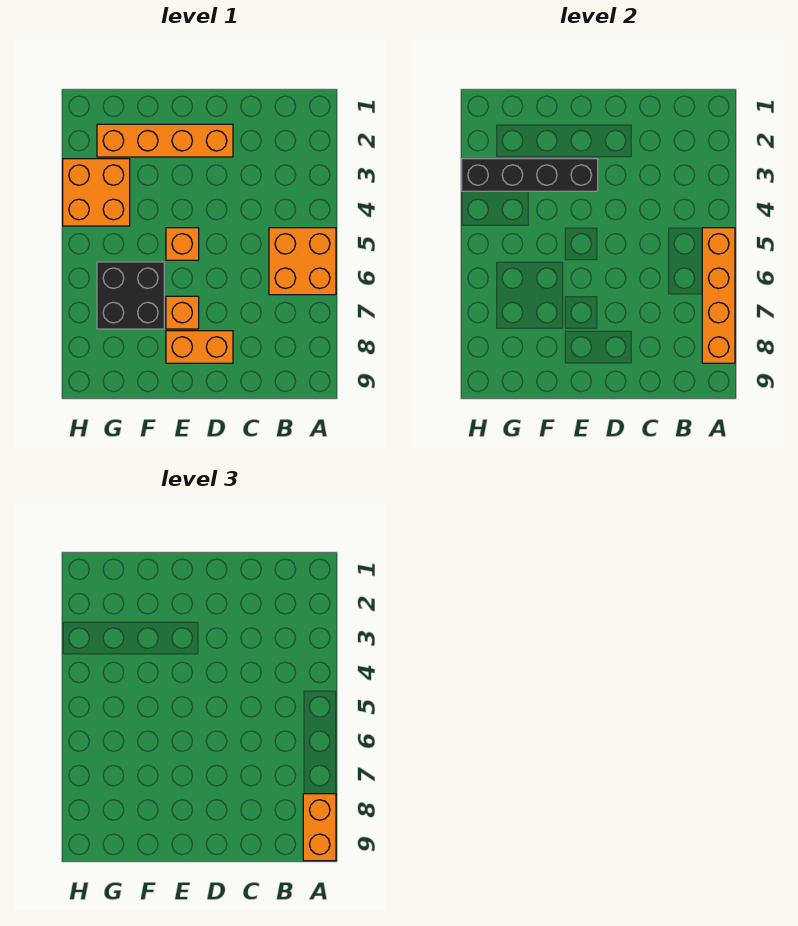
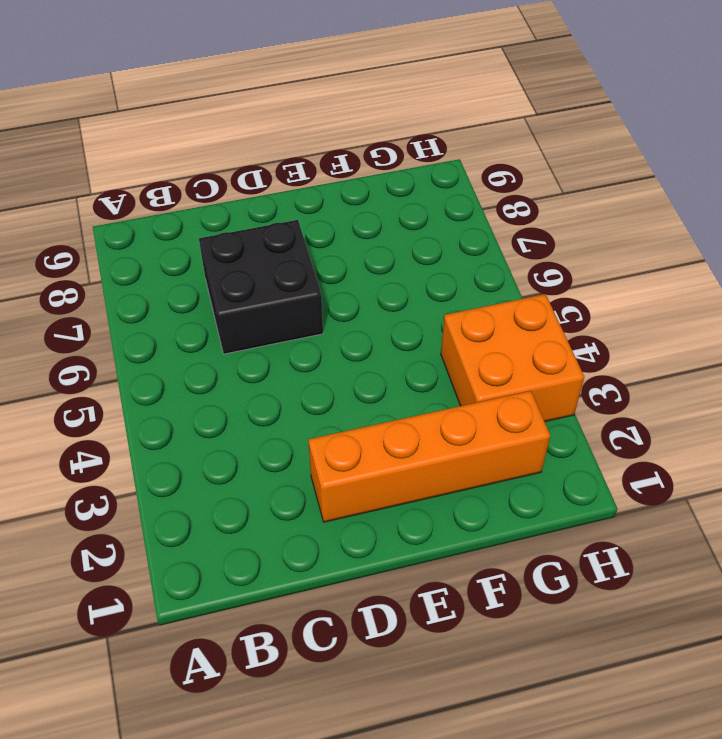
black 2x2 brick [199,220,323,354] -> black 2x2 brick moved to [97,262,164,329]
none -> orange 2x2 brick [269,228,336,295]
none -> orange 1x2 brick [166,331,233,363]

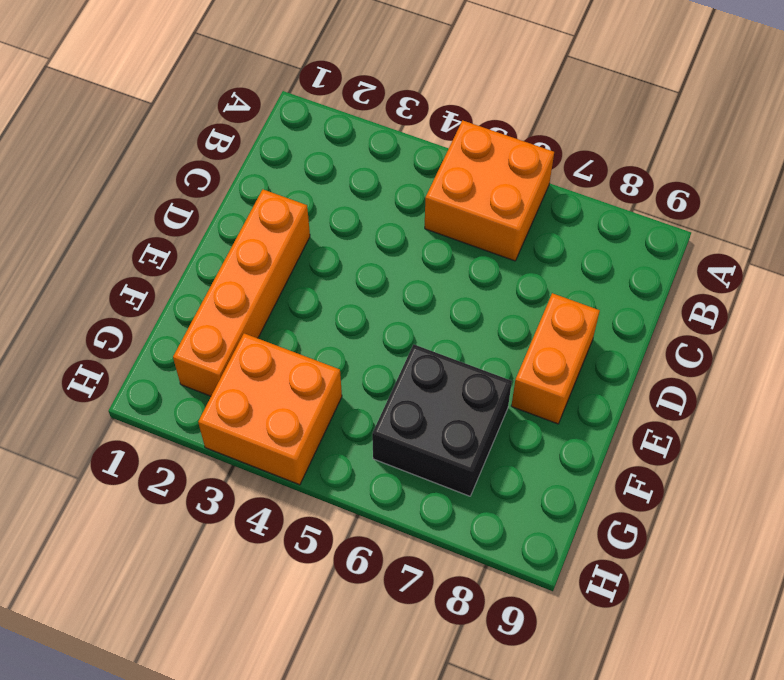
none -> orange 1x1 brick [166,228,199,260]
none -> orange 1x1 brick [166,296,199,329]

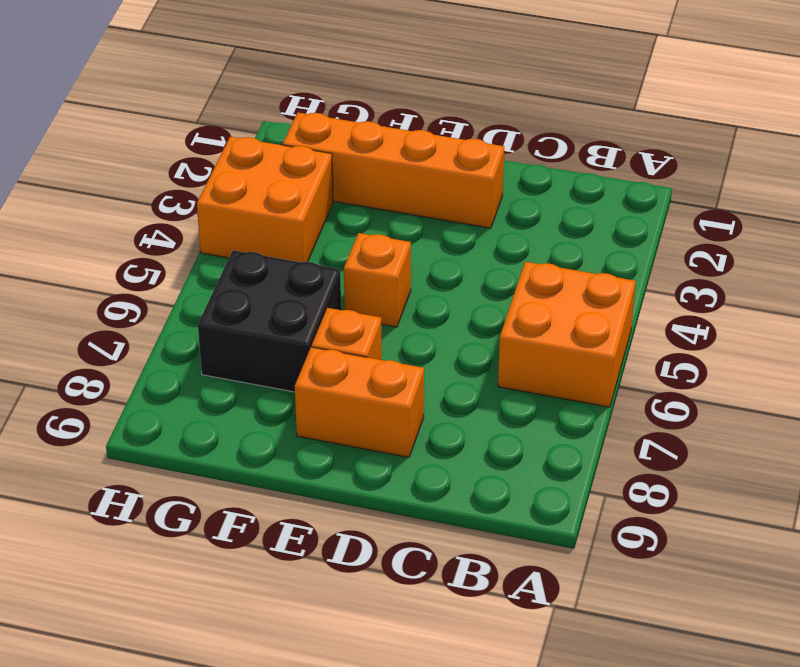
none -> orange 1x4 brick [702,228,735,363]
none -> black 1x4 brick [462,159,598,191]

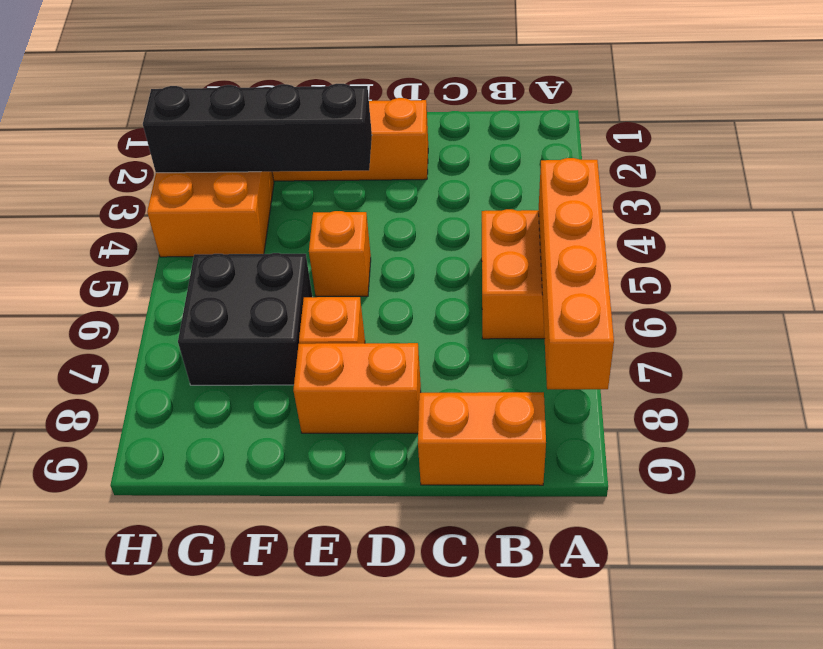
orange 1x2 brick [418,392,546,485] -> orange 1x2 brick turned to [303,794,336,861]

